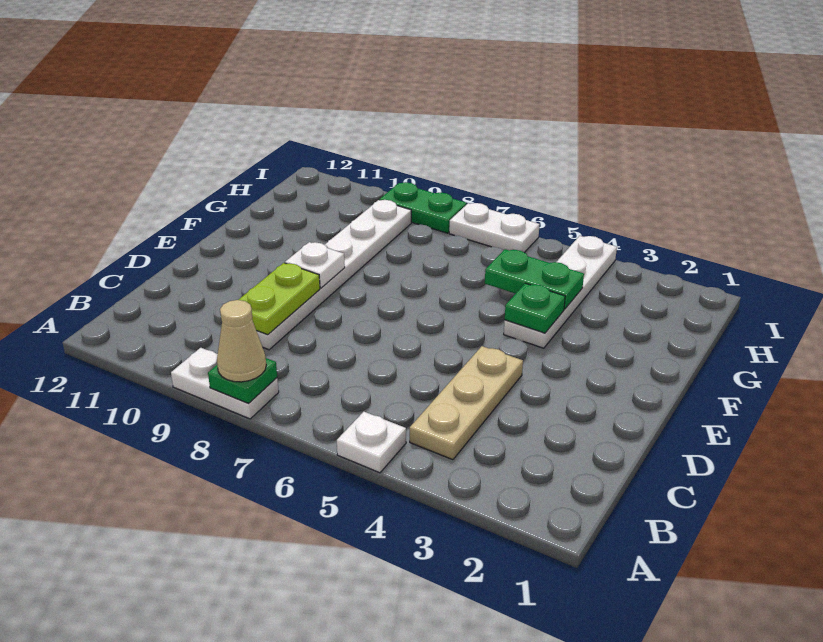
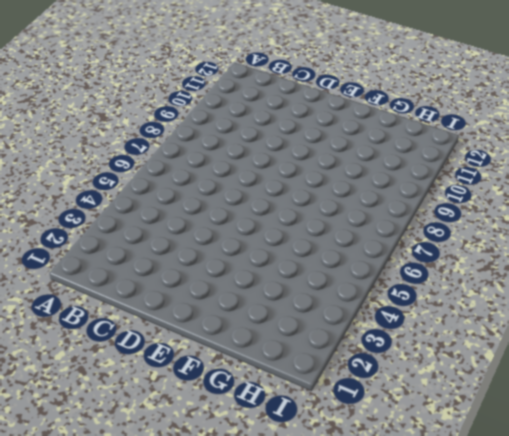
none -> white 1x1 plate [337,412,406,473]
none -> white 1x2 plate [171,348,279,419]
none -> tan 1x3 plate [410,346,523,460]

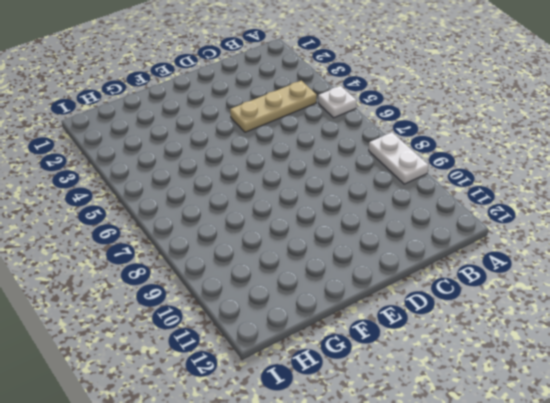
none -> white 1x6 plate [257,200,411,350]
none -> white 1x4 plate [504,236,617,348]
none -> white 1x2 plate [449,203,540,253]

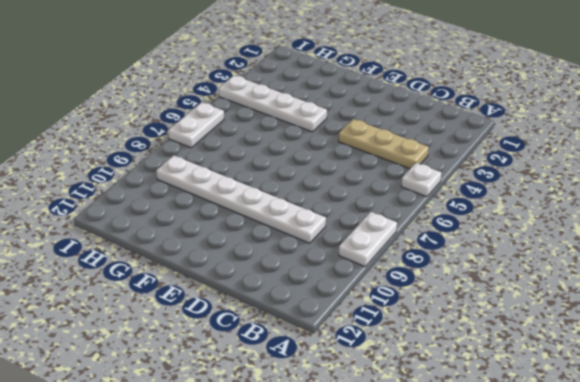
none -> green 1x2 plate [379,182,466,233]
none -> green 1x1 plate [208,358,277,403]
none -> lime 1x2 plate [239,263,320,335]

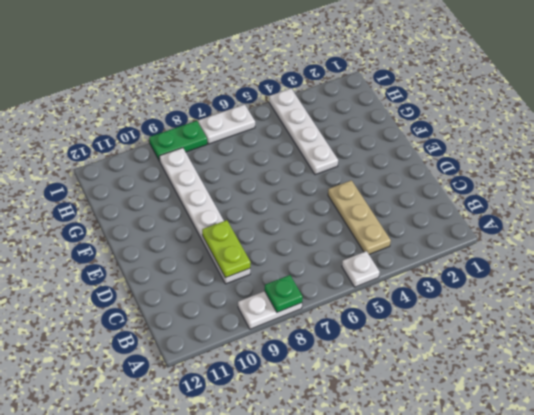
none -> white 1x1 plate [285,242,345,288]
none -> green 1x1 plate [505,283,565,333]
none -> green 1x2 plate [485,249,584,309]

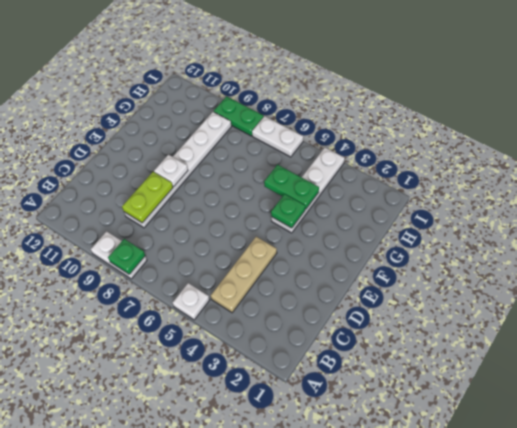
none -> tan 1x1 cone [217,300,266,382]

